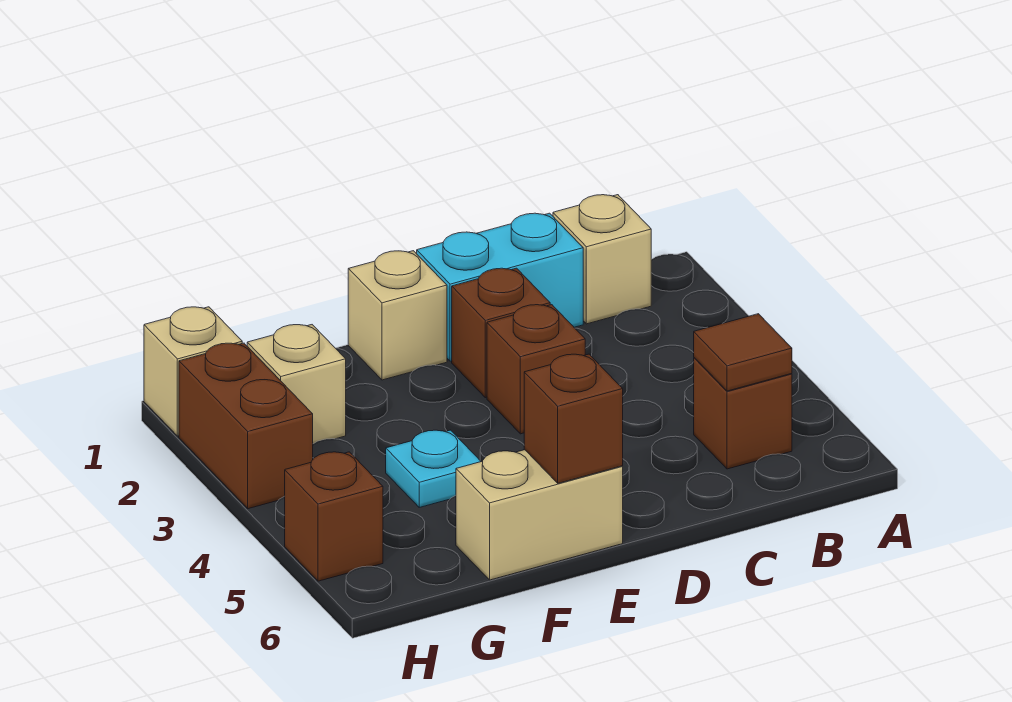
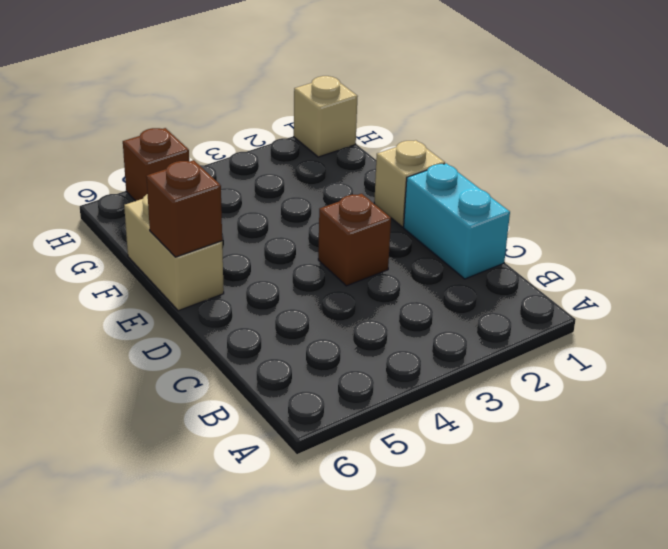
none -> tan 1x1 brick [553,195,651,324]
none -> brown 1x1 brick [694,358,792,469]
none -> brown 1x1 brick [452,268,550,398]

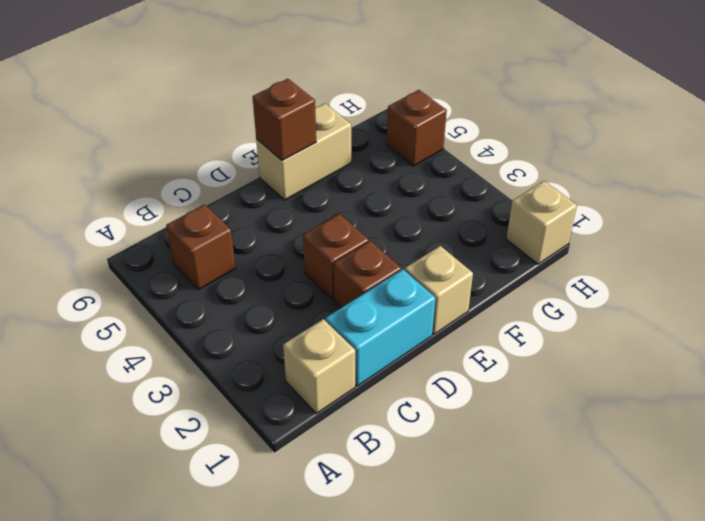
none -> cyan 1x1 plate [386,430,481,507]
none -> tan 1x1 brick [247,325,346,444]
none -> brown 1x2 brick [179,343,313,509]

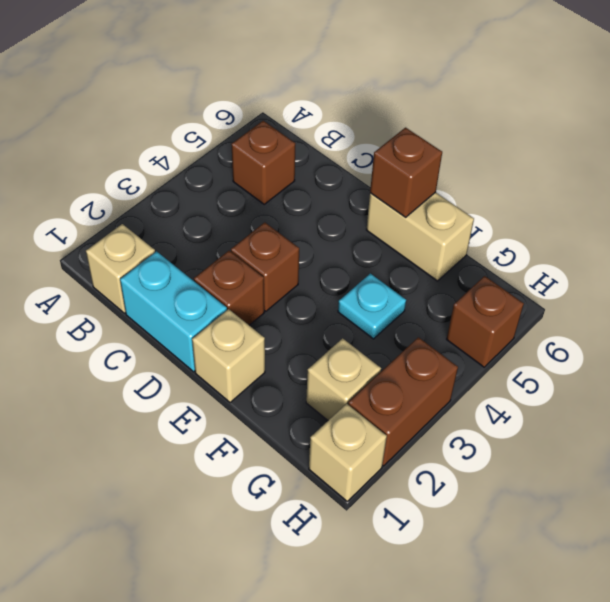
none -> brown 1x1 tile [694,314,792,391]

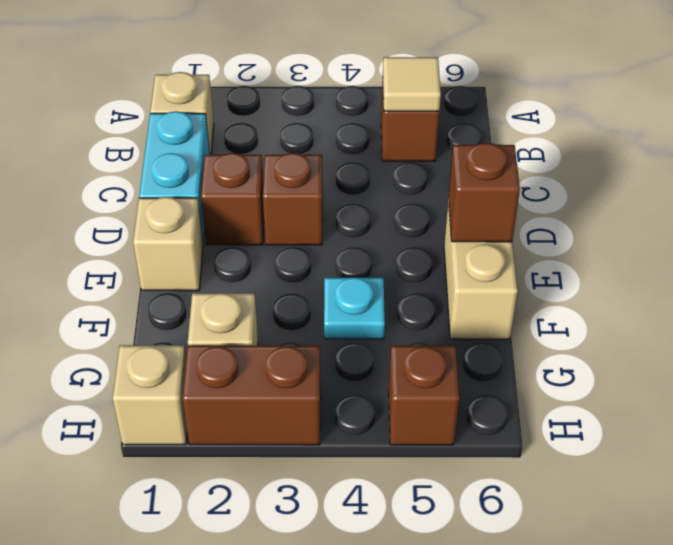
tan 1x1 tile [383,57,441,111] -> brown 1x1 tile [694,314,792,391]

